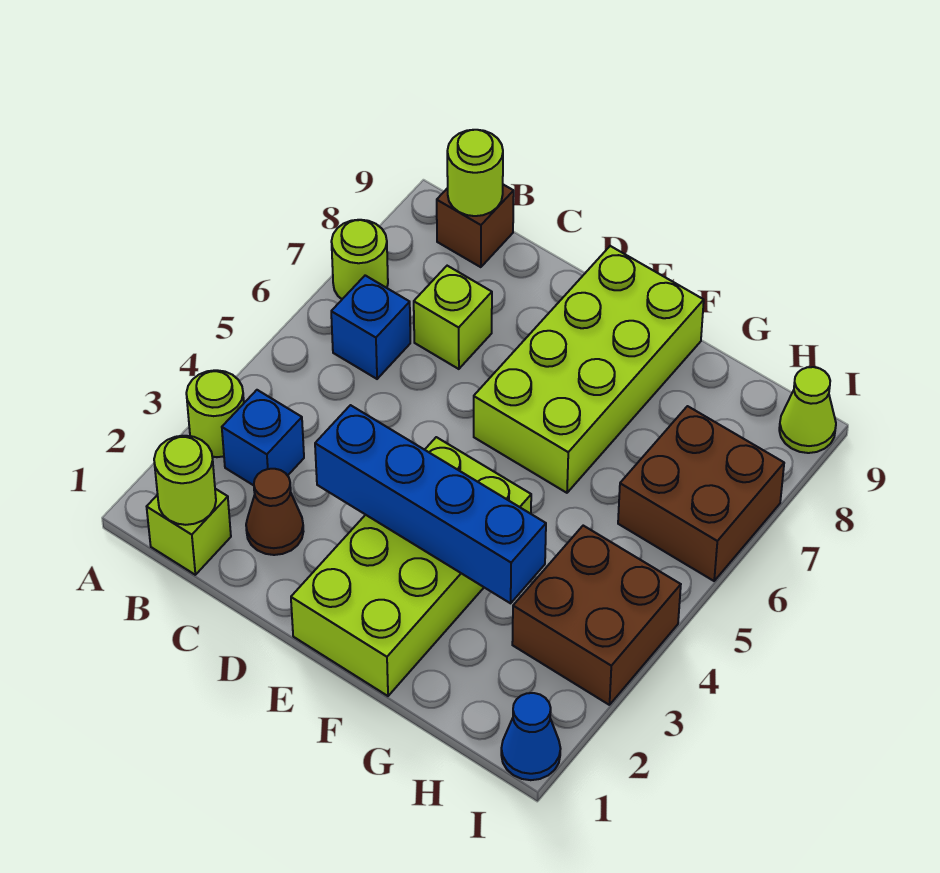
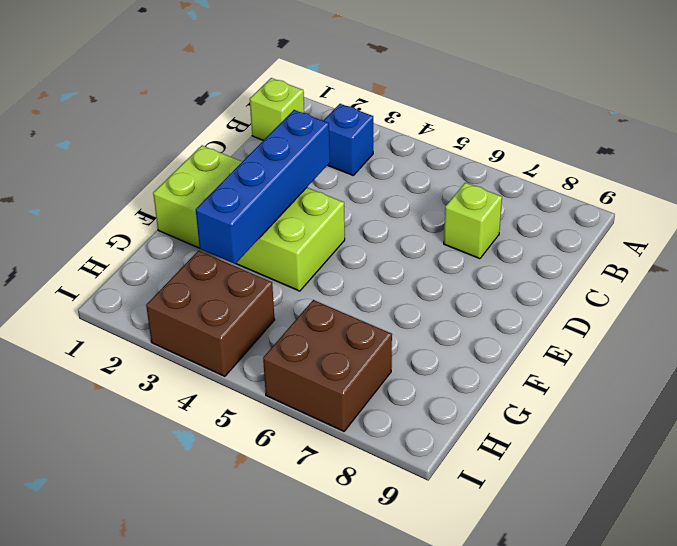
none -> lime 1x1 round brick [186,370,244,457]
none -> lime 1x1 round brick [331,220,388,299]
none -> blue 1x1 brick [331,275,410,379]

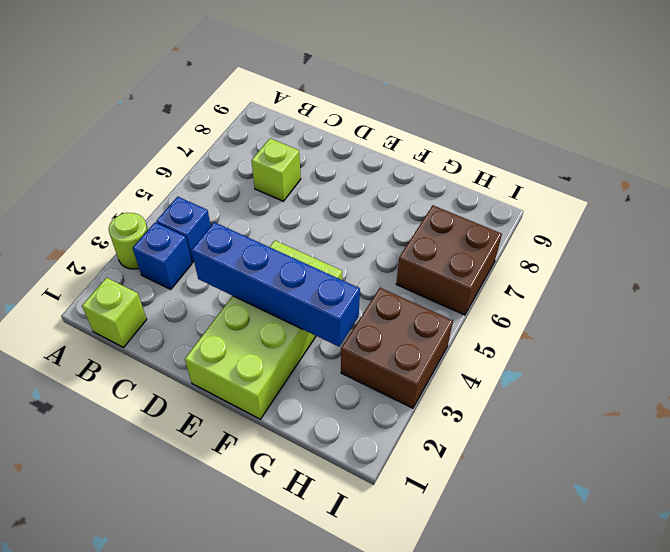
blue 1x1 brick [156,197,211,262] -> blue 1x1 brick moved to [331,275,410,379]
none -> lime 1x1 round brick [331,220,388,299]
none -> brown 1x1 brick [437,185,514,267]
none -> brown 1x1 cone [246,469,303,555]

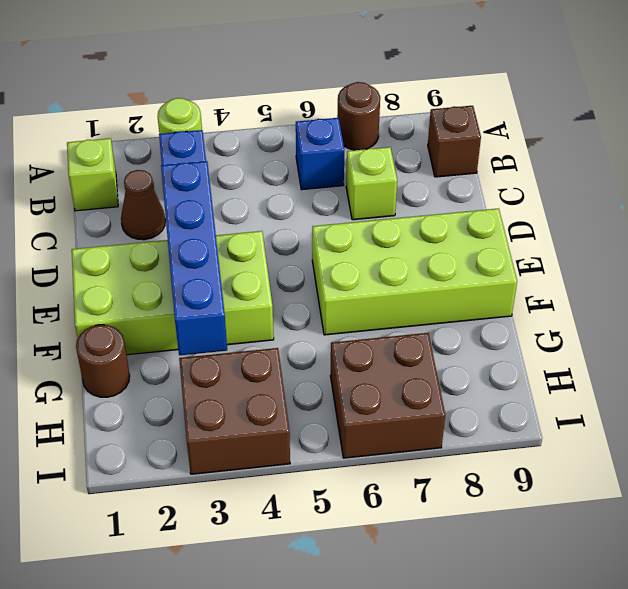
brown 1x1 round brick [337,82,380,150] -> lime 1x1 round brick [331,220,388,299]
brown 1x1 round brick [76,325,130,397] -> none
none -> blue 1x1 cone [501,693,561,780]
none -> lime 1x1 cone [779,367,836,453]
none -> lime 1x1 round brick [154,436,216,525]

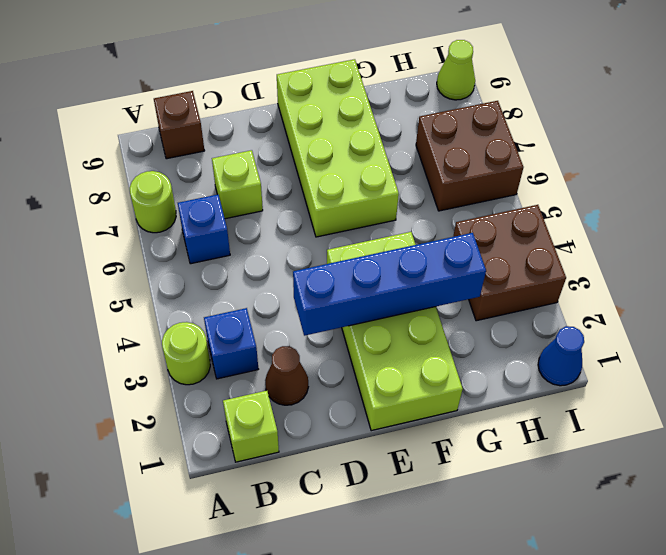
none -> lime 1x1 round brick [154,436,216,525]
none -> lime 1x1 round brick [447,130,503,216]

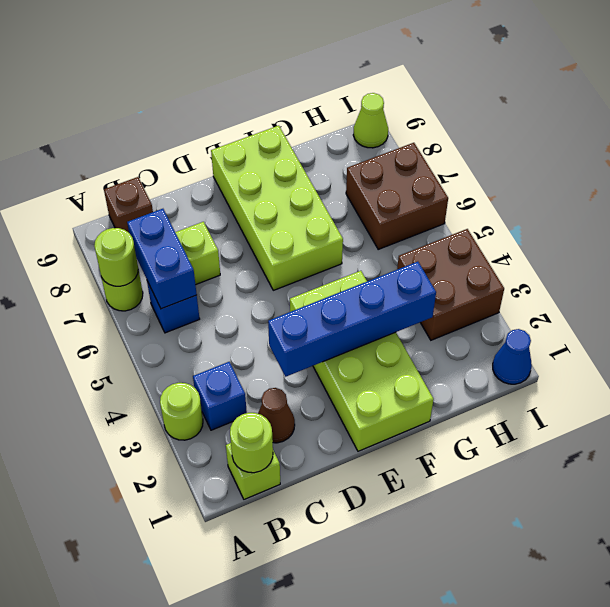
lime 1x1 round brick [94,228,138,286] -> lime 1x1 round brick moved to [447,130,503,216]
blue 1x2 brick [127,209,197,309] -> none

